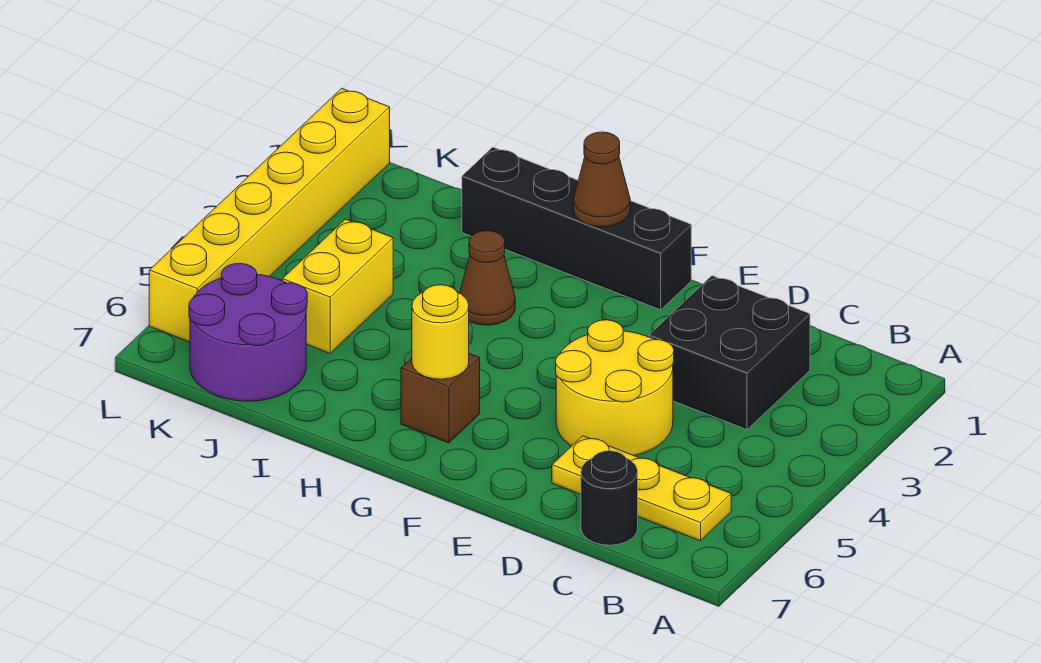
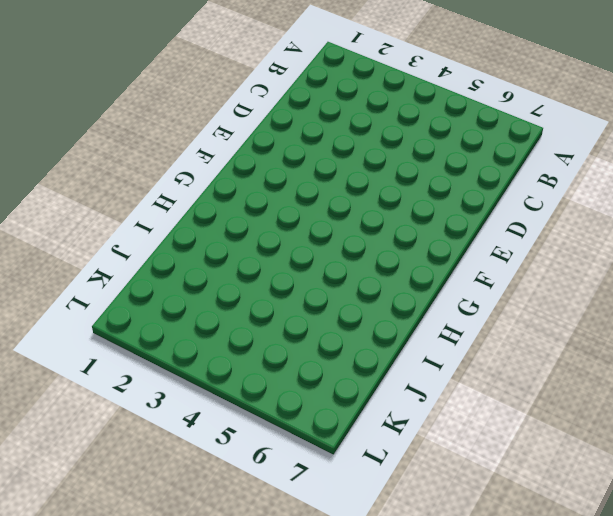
none -> yellow 1x3 plate [552,436,731,541]
none -> black 2x2 brick [649,276,810,430]
none -> black 1x1 round brick [581,451,638,545]

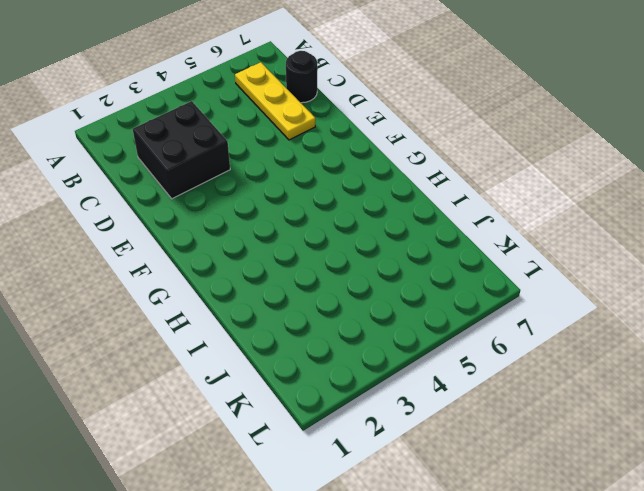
none -> yellow 2x2 round brick [556,320,674,456]
none -> black 1x4 brick [462,147,691,310]
none -> brown 1x1 brick [401,354,480,443]

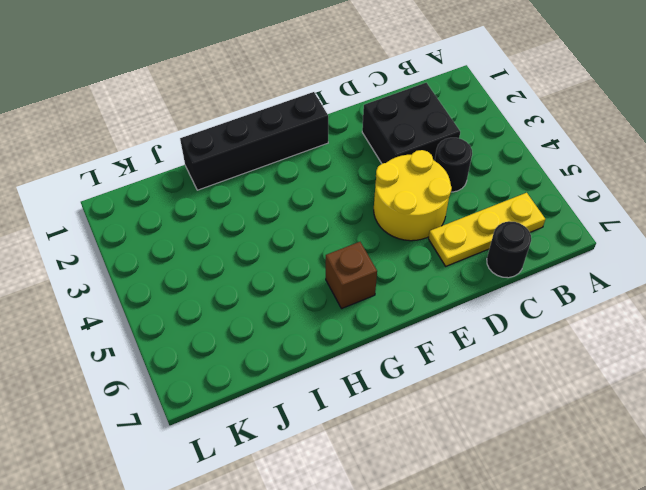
black 1x1 round brick [435,138,472,192] -> none
none -> brown 1x1 cone [460,231,515,325]
none -> yellow 1x2 brick [282,219,393,353]
none -> purple 2x2 round brick [189,263,307,401]

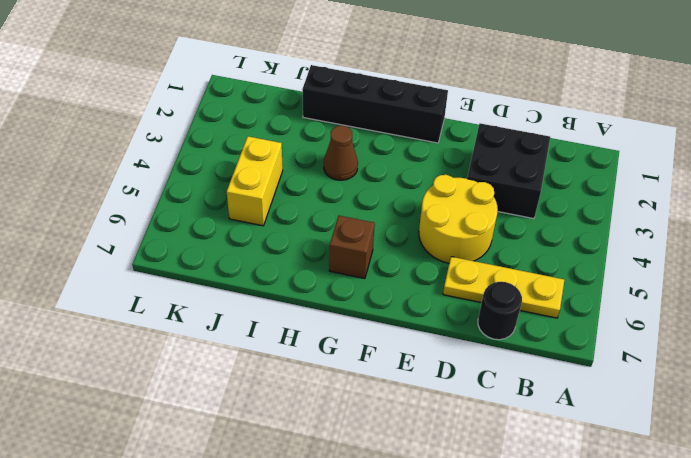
none -> purple 2x2 round brick [189,263,307,401]
none -> yellow 1x6 brick [149,88,390,342]
none -> brown 1x1 cone [573,132,630,227]

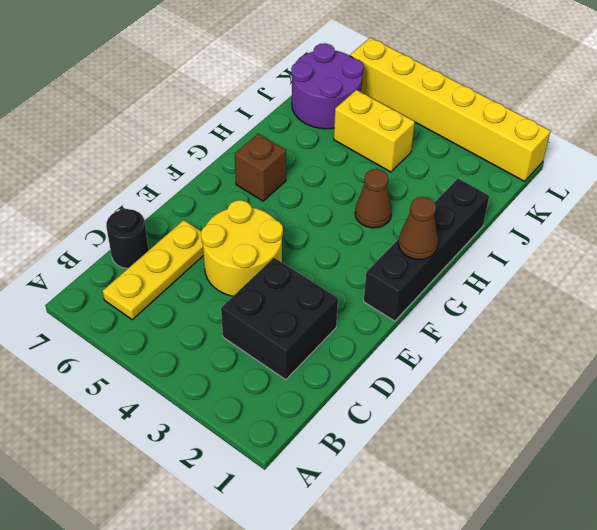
none -> yellow 1x1 round brick [412,285,469,379]

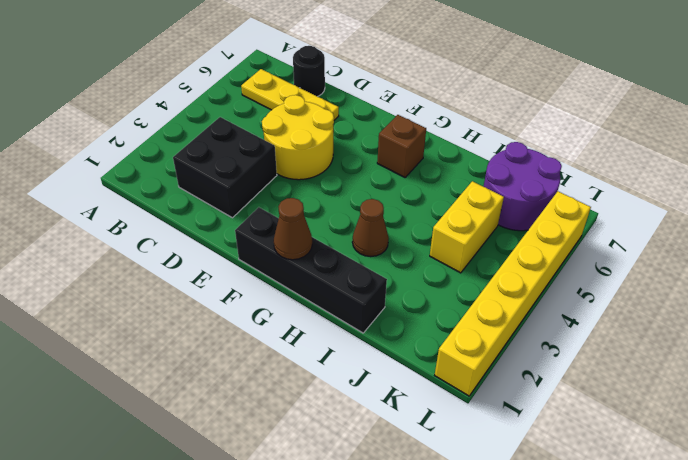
none -> yellow 1x1 round brick [412,285,469,379]

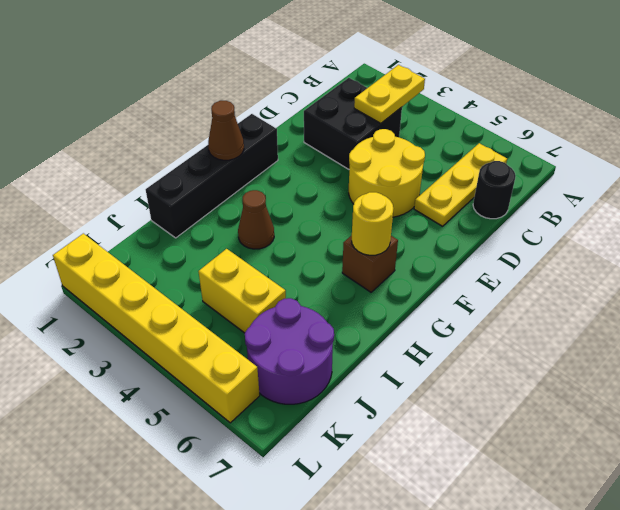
yellow 1x2 plate [354,65,425,123] -> none

